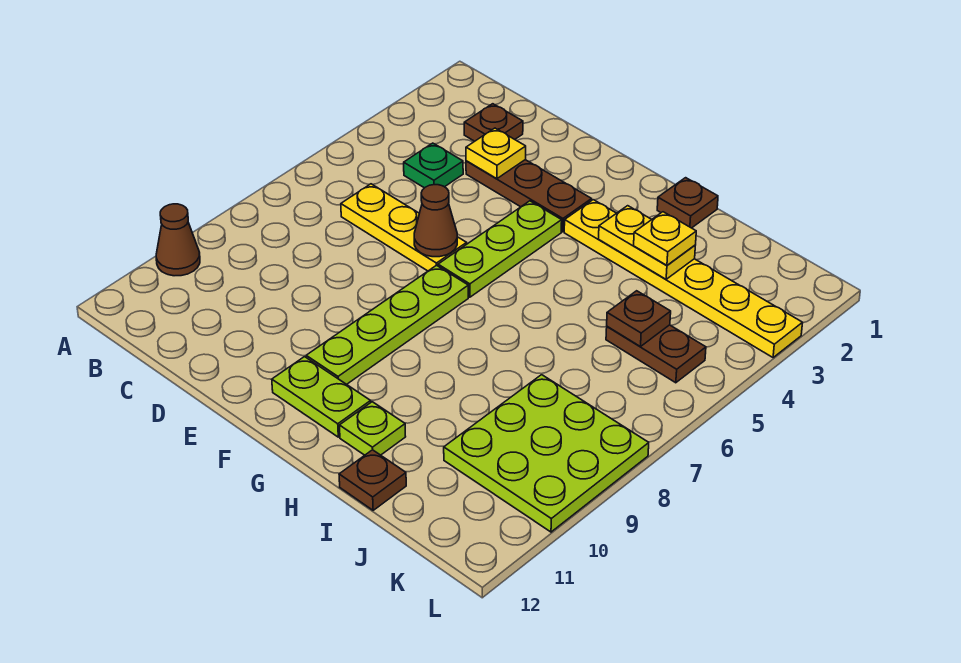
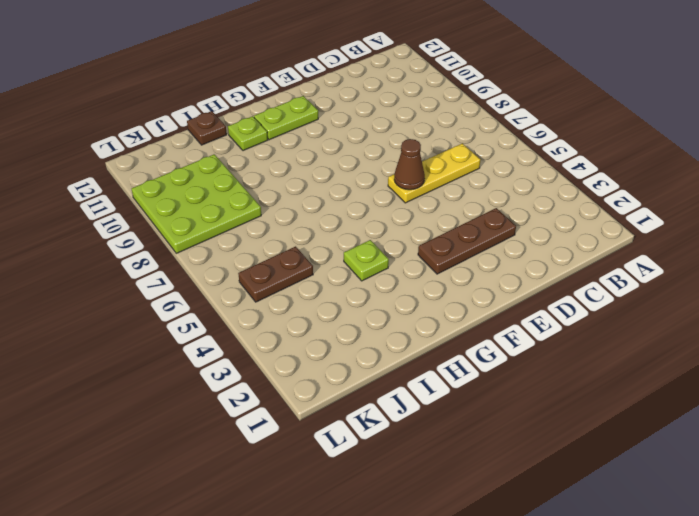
lime 1x1 plate [344,240,389,281] -> none
none -> brown 1x1 cone [156,204,200,276]
none -> brown 1x1 plate [464,104,523,141]
none -> green 1x1 plate [404,143,463,188]

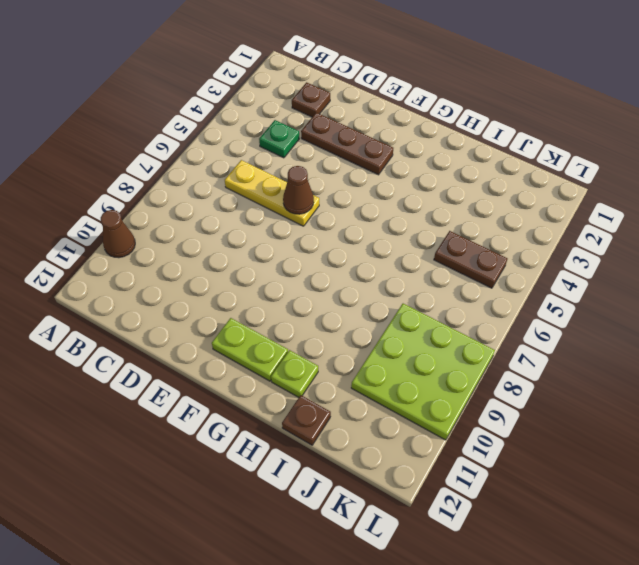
none -> lime 1x3 plate [438,201,562,297]
none -> lime 1x4 plate [306,265,468,384]
none -> yellow 1x6 plate [564,200,803,358]

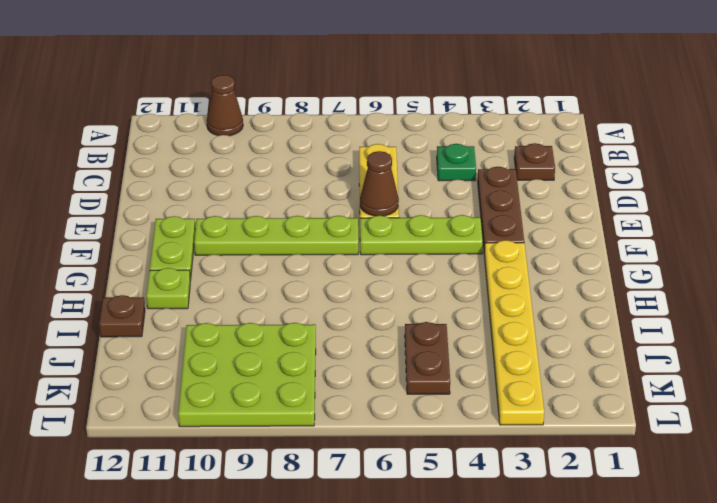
none -> brown 1x1 plate [657,178,718,228]
none -> yellow 1x1 plate [466,128,526,179]
none -> yellow 1x2 plate [599,206,695,279]

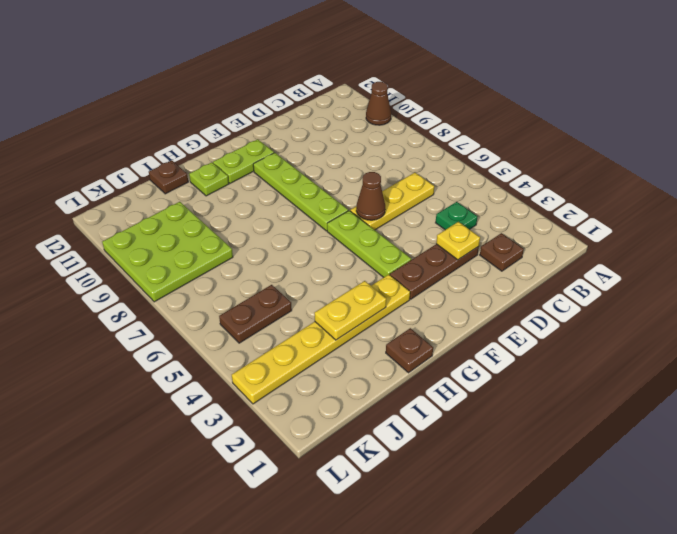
none -> brown 1x1 plate [607,291,671,347]
none -> yellow 1x1 plate [634,212,696,265]

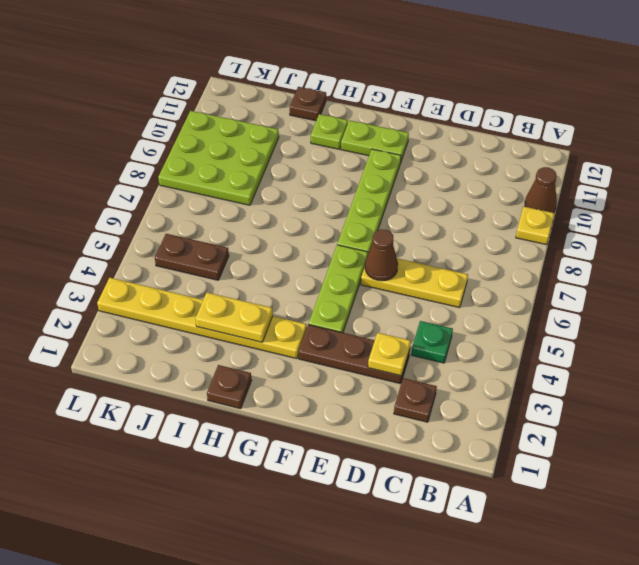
yellow 1x1 plate [516,207,554,245] -> yellow 1x1 plate moved to [634,212,696,265]
none -> brown 1x1 plate [607,291,671,347]

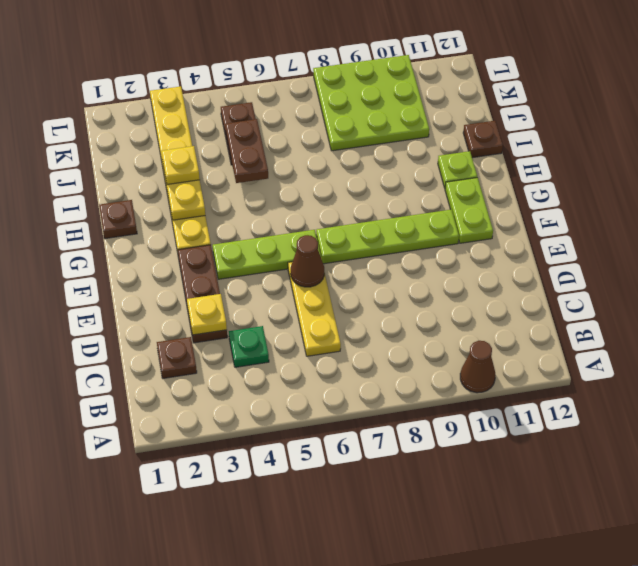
brown 1x2 plate [225,119,268,183] -> brown 1x1 plate [607,291,671,347]

